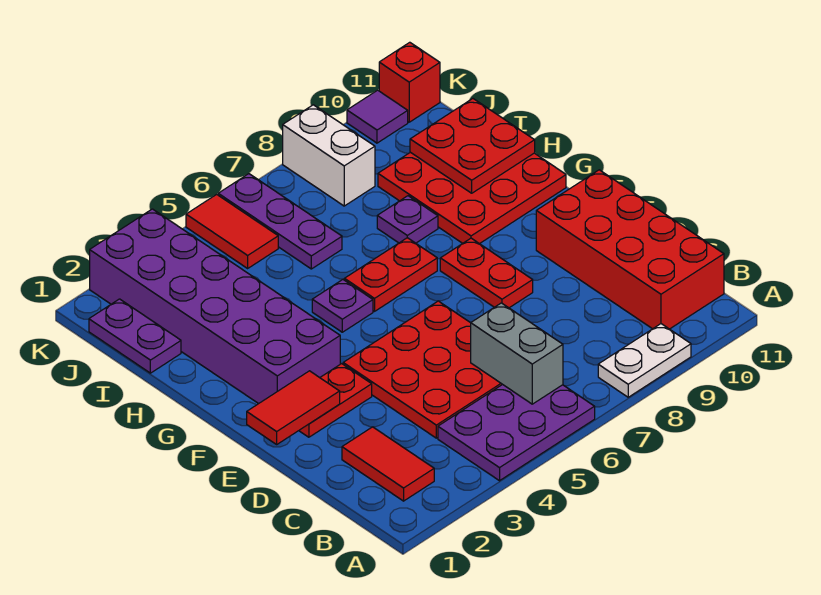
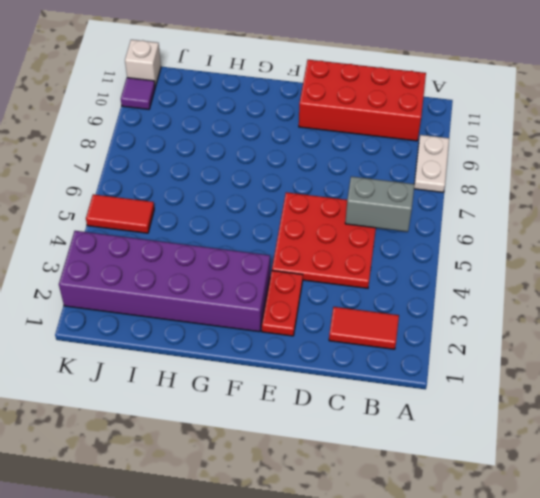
white 1x1 brick [125,40,161,87] -> red 1x1 brick [379,42,440,122]
none -> purple 2x3 plate [438,384,595,481]
none -> red 1x2 plate [440,238,533,308]
none -> purple 1x1 plate [312,280,373,332]

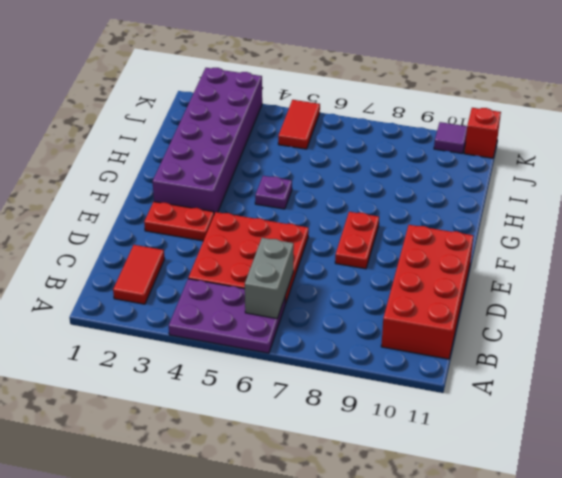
none -> white 1x2 plate [598,324,691,397]
none -> red 1x2 plate [344,238,437,311]
none -> red 3x3 plate [378,152,566,244]

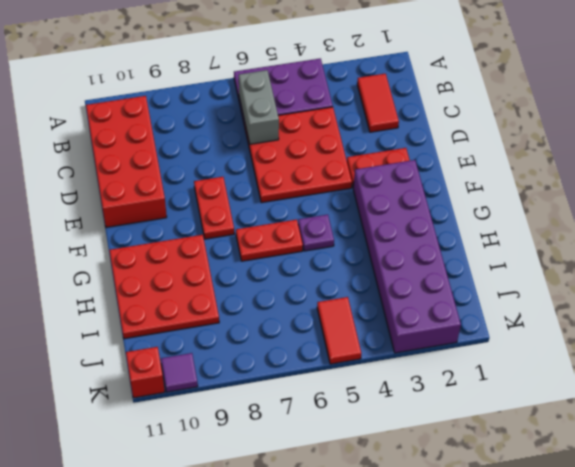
none -> white 1x2 plate [598,324,691,397]
none -> purple 1x1 plate [377,196,438,243]
none -> purple 1x2 plate [89,299,181,373]

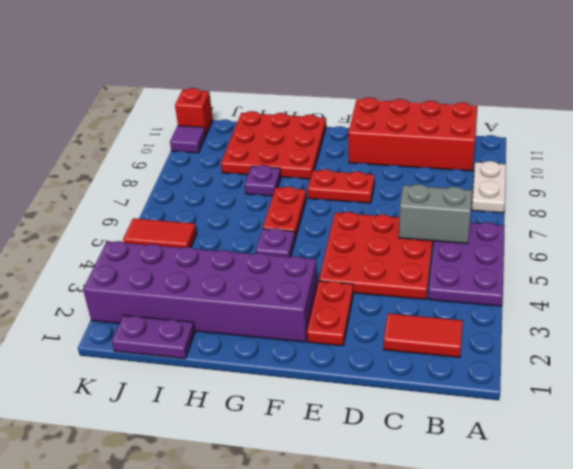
none -> purple 1x3 plate [218,174,342,269]
none -> white 1x2 brick [283,105,375,206]
none -> red 1x2 tile [247,371,340,444]

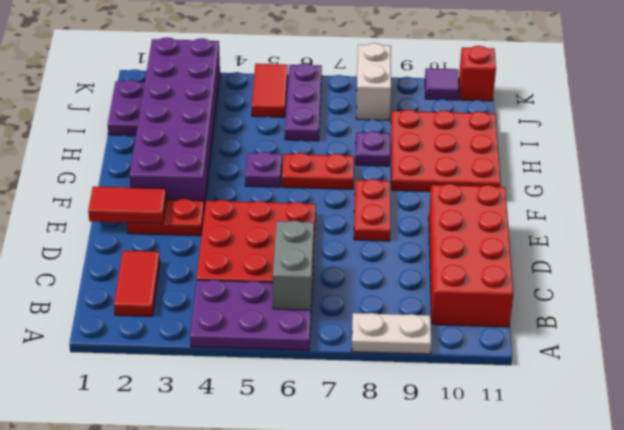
none -> red 2x2 plate [410,99,535,193]

